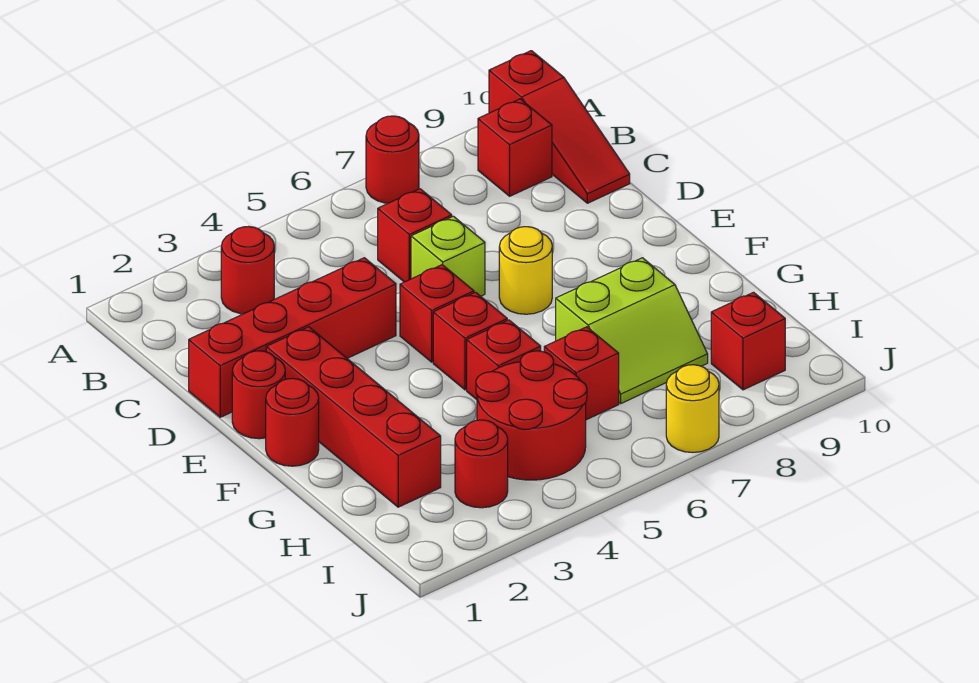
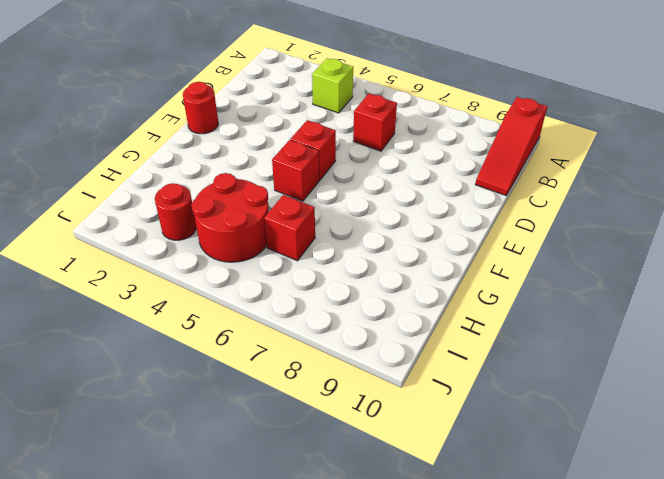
lime 1x1 brick [312,58,353,113] -> lime 1x1 brick moved to [411,216,485,296]
none -> red 1x1 round brick [366,116,419,203]
none -> red 1x1 round brick [221,226,274,314]
none -> red 1x1 brick [478,99,552,196]

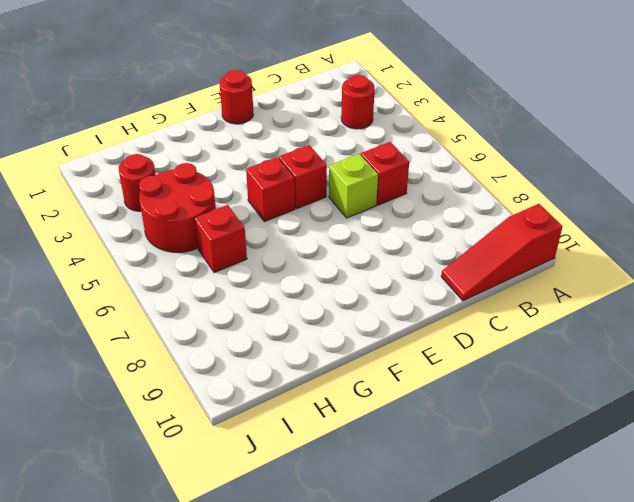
none -> red 1x1 round brick [366,116,419,203]
none -> red 1x1 brick [478,99,552,196]
none -> red 1x4 brick [189,258,396,417]

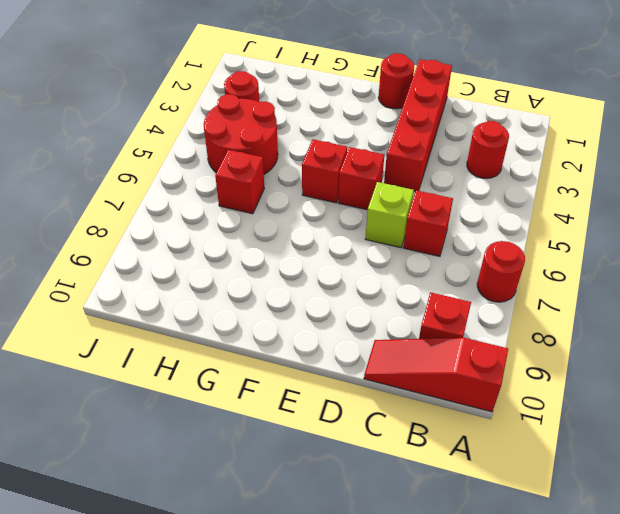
none -> red 1x4 brick [266,327,441,507]
none -> yellow 1x1 round brick [499,227,552,314]
none -> red 1x1 round brick [266,378,319,466]

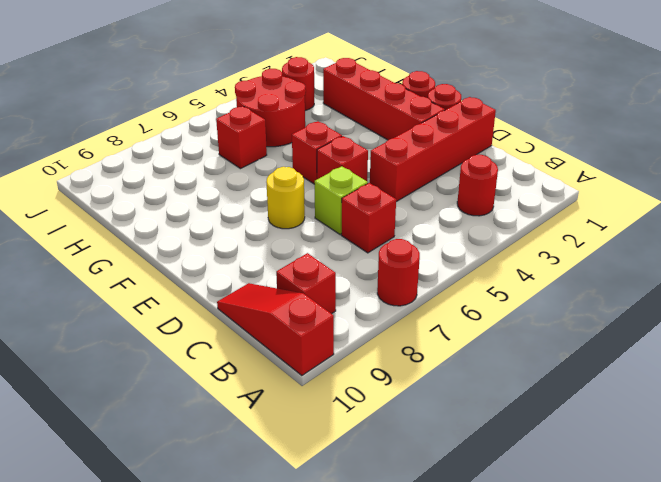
none -> red 1x1 brick [467,320,541,400]
none -> lime 2x2 slope [556,258,708,403]
none -> red 1x1 brick [711,292,785,390]

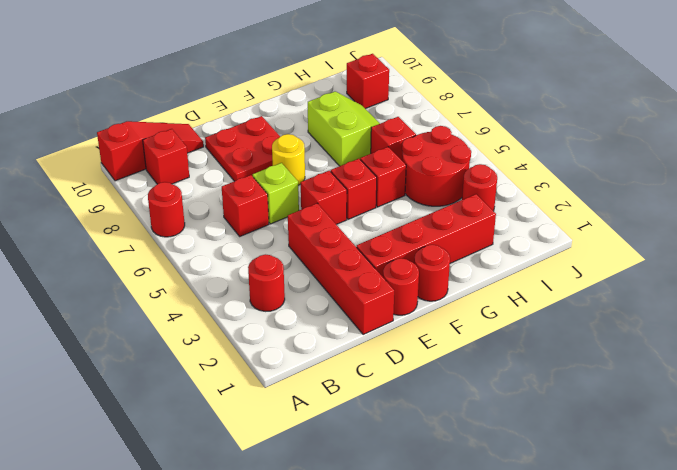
red 2x2 plate [205,116,280,181] -> none
none -> yellow 1x1 round brick [666,365,719,452]

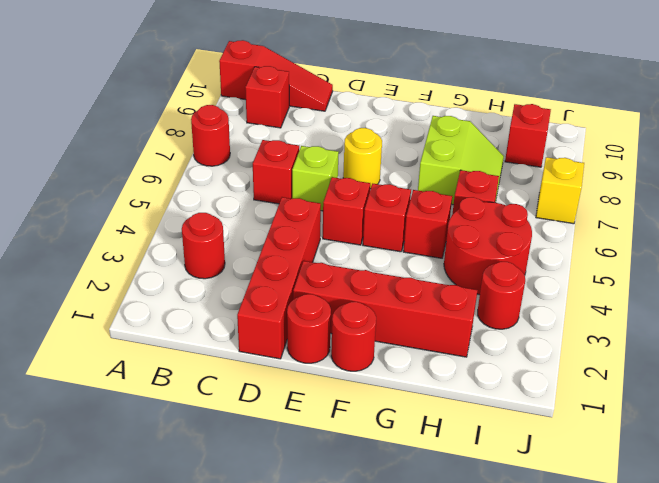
yellow 1x1 brick [536,157,584,224] -> yellow 1x1 round brick [666,365,719,452]

